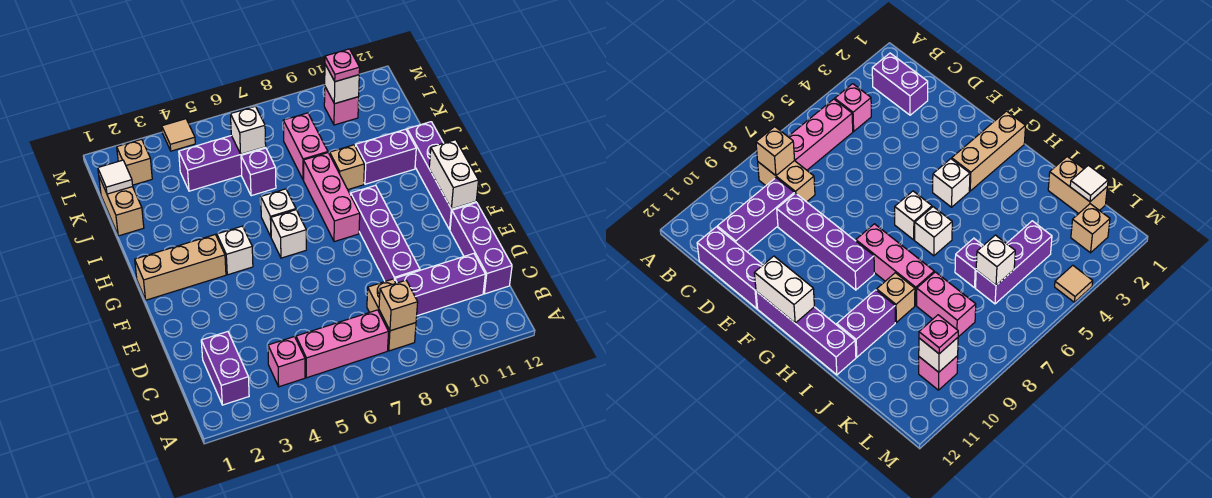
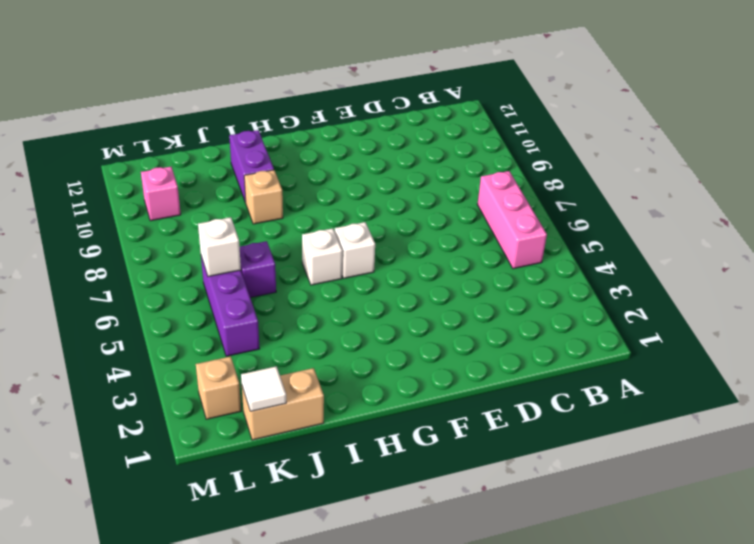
none -> purple 1x2 brick [201,332,249,405]
none -> pink 1x1 brick [268,337,305,387]
none -> tan 1x2 brick [367,279,416,351]

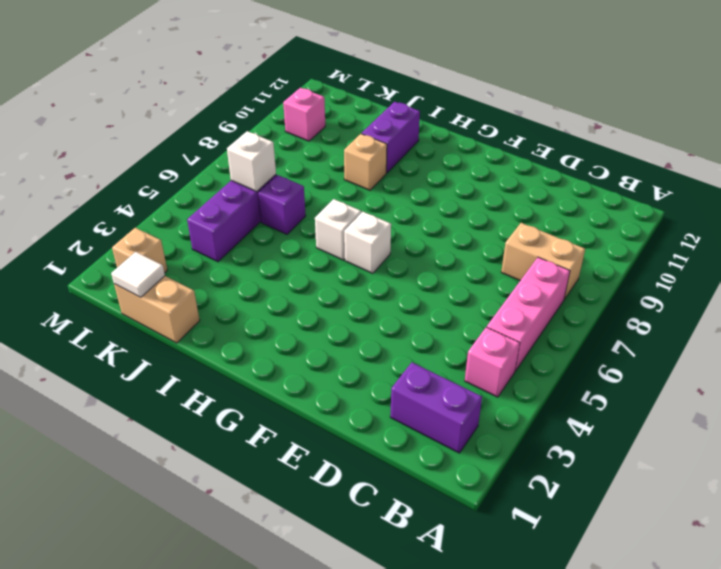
none -> purple 1x3 brick [395,254,485,316]
none -> purple 1x3 brick [450,203,512,294]
none -> purple 1x4 brick [351,185,420,281]

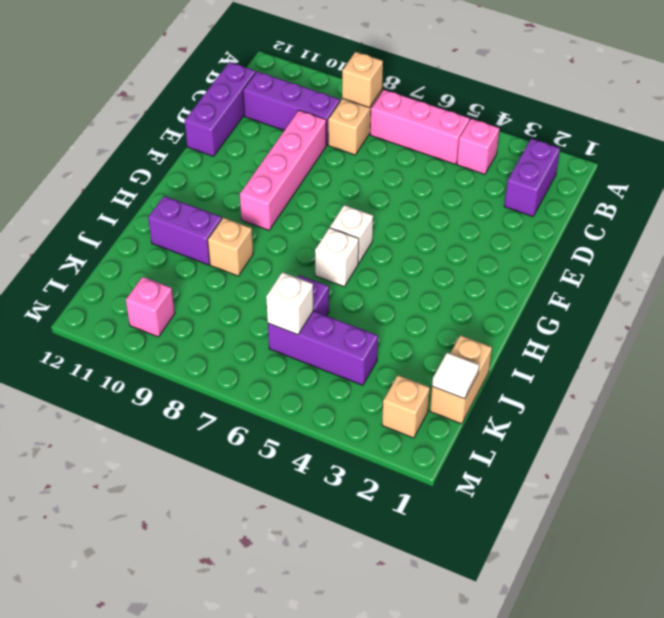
pink 1x4 brick [240,110,326,230] -> purple 1x4 brick [351,185,420,281]
none -> purple 1x4 brick [407,122,476,230]
none -> tan 1x3 brick [135,235,226,300]
none -> white 1x1 brick [217,226,253,275]

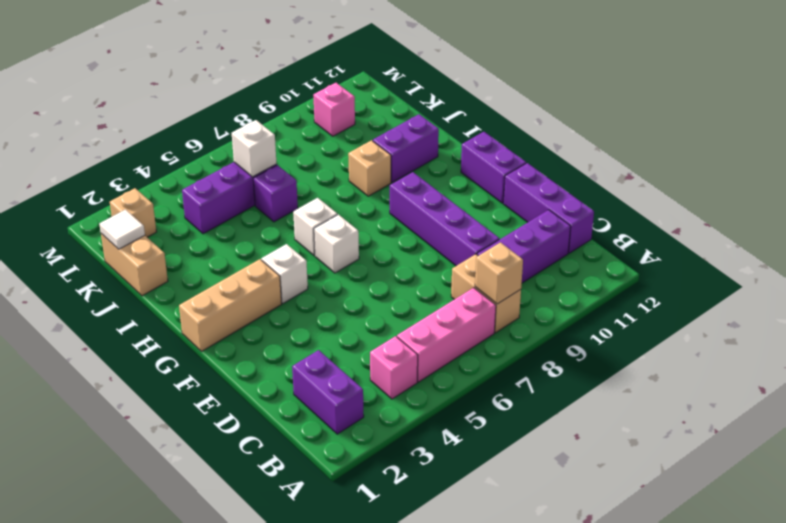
purple 1x2 brick [461,132,526,203] -> purple 1x4 brick [407,122,476,230]
none -> pink 1x3 brick [304,153,360,242]
none -> pink 1x2 brick [283,113,328,180]
none -> tan 1x1 tile [162,119,195,151]

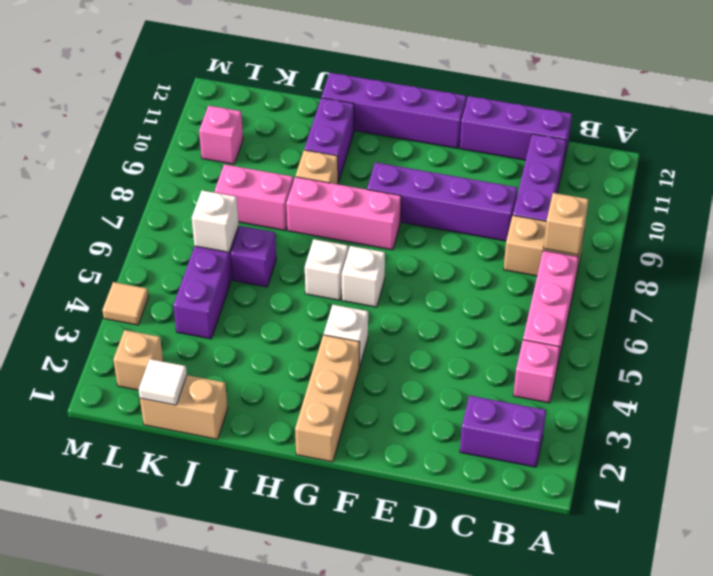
none -> white 1x2 brick [429,140,478,209]
none -> white 1x1 brick [325,64,359,104]
none -> pink 1x1 plate [325,49,360,82]

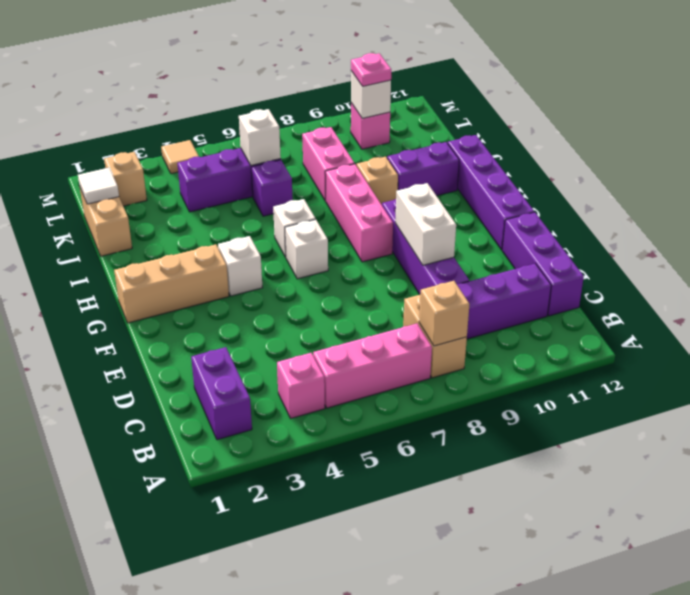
white 1x2 brick [395,183,456,265] -> white 1x2 brick moved to [429,140,478,209]

